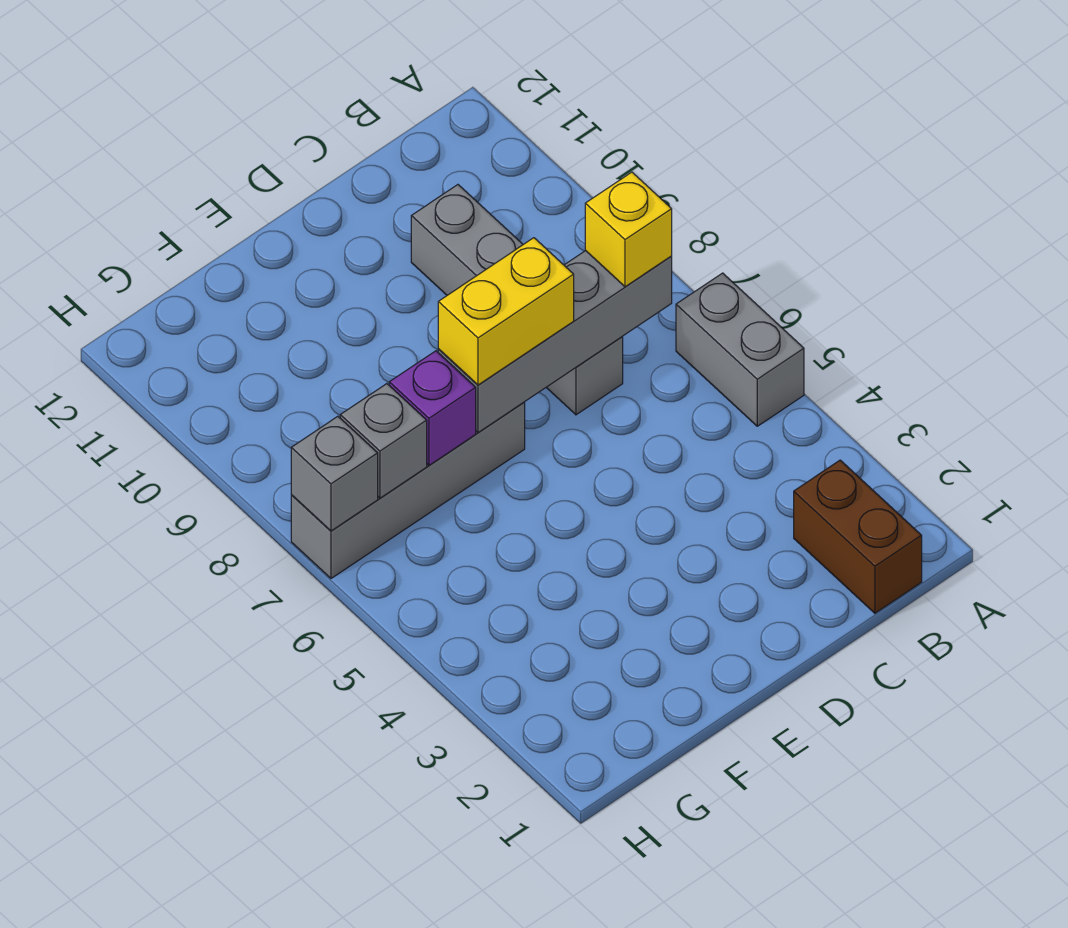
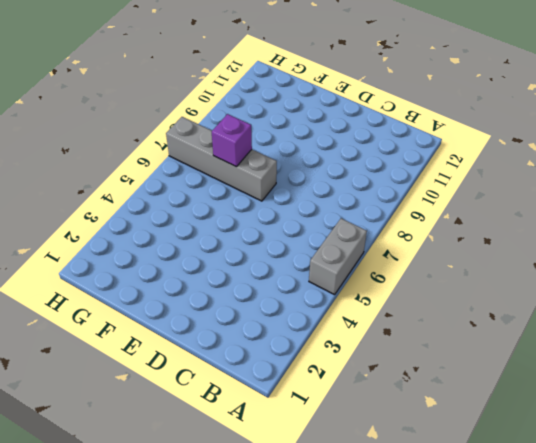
none -> brown 1x2 brick [794,460,922,613]
none -> grey 1x4 brick [411,185,623,415]

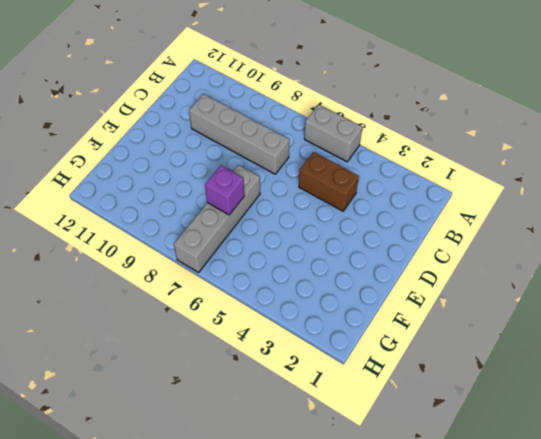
brown 1x2 brick [299,152,359,211] -> brown 1x2 brick moved to [794,460,922,613]
none -> grey 1x4 brick [438,251,672,433]
none -> grey 1x1 brick [340,384,427,498]

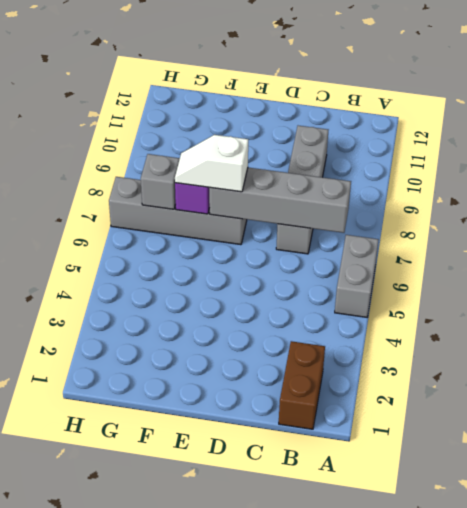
white 1x2 slope [175,135,248,192] -> yellow 1x2 brick [438,238,574,385]
none -> grey 1x1 brick [291,416,378,531]
none -> yellow 1x1 brick [585,172,672,287]

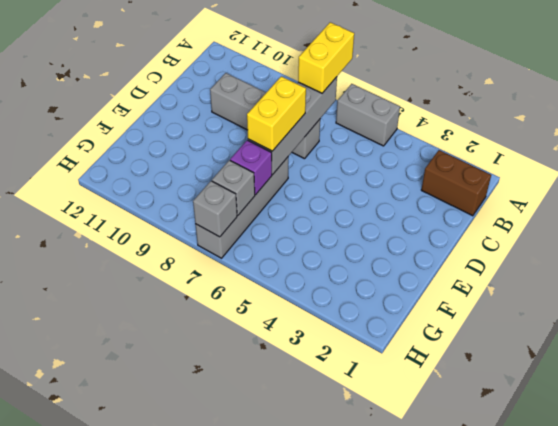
yellow 1x2 brick [298,22,354,93] -> yellow 1x1 brick [585,172,672,287]

